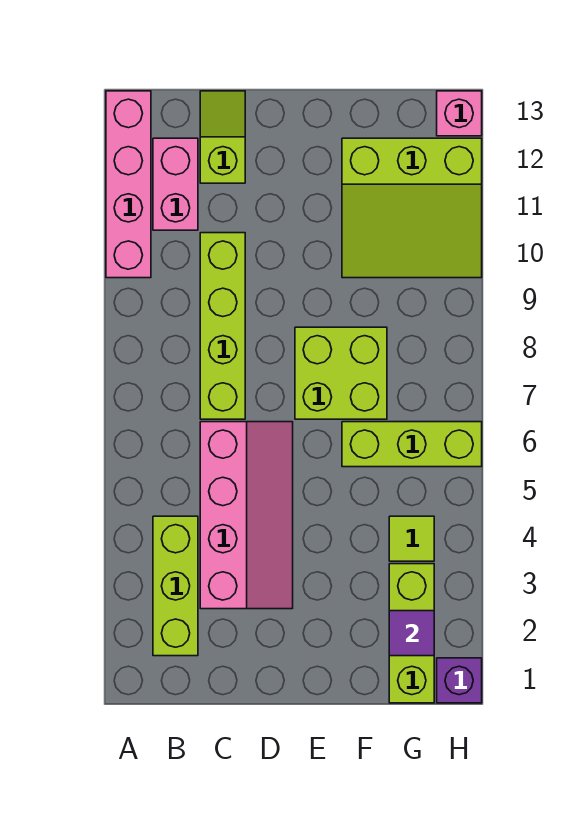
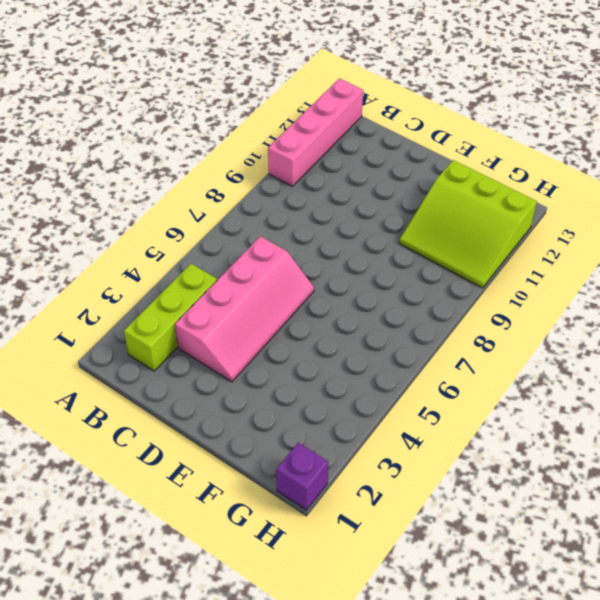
none -> pink 1x2 brick [153,138,198,230]
none -> lime 1x4 brick [200,233,245,419]
none -> lime 1x2 slope [200,91,245,183]

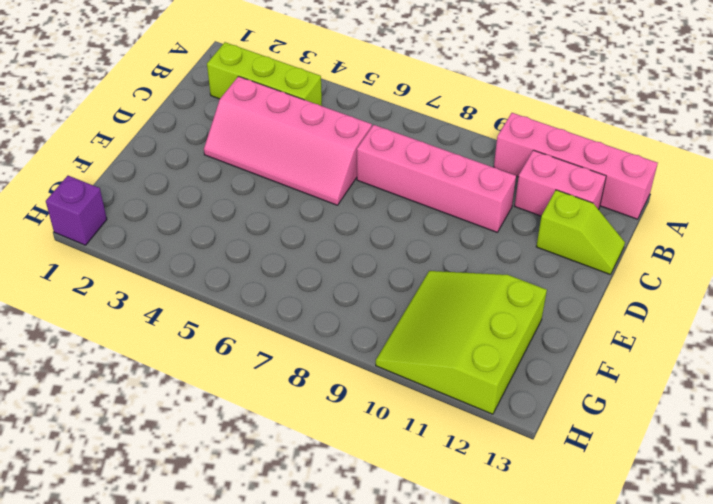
pink 1x4 brick [357,125,516,232] -> lime 1x4 brick [200,233,245,419]
none -> lime 2x2 brick [295,327,387,419]
none -> lime 1x3 brick [342,422,482,467]
none -> lime 1x3 brick [389,564,434,703]

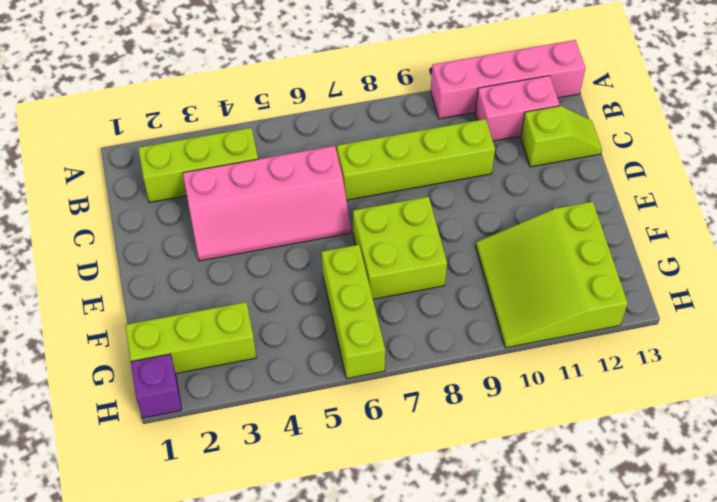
none -> lime 1x1 tile [389,516,434,561]
none -> pink 1x1 brick [437,91,482,136]
none -> purple 1x1 tile [389,611,434,656]

